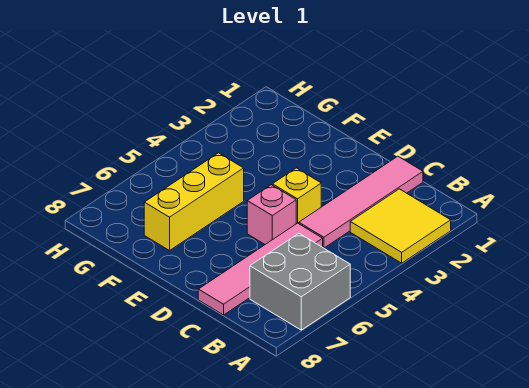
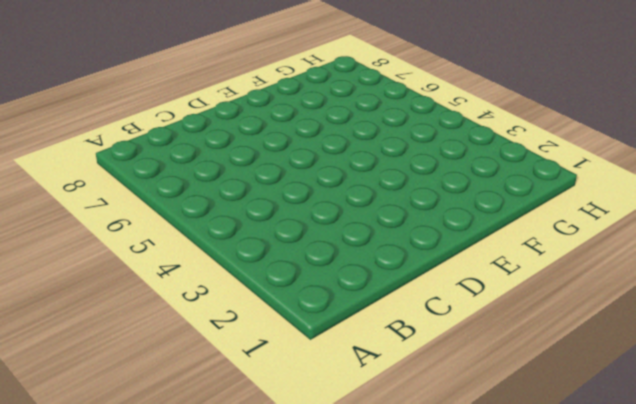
none -> yellow 2x2 tile [350,189,451,263]
none -> grey 2x2 brick [250,233,350,330]

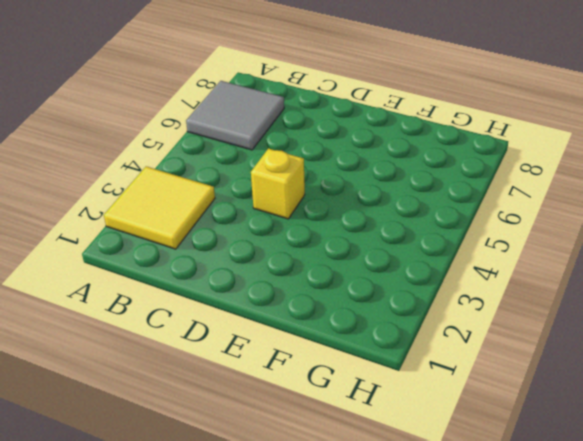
grey 2x2 tile [186,81,284,150] -> grey 2x2 brick [250,233,350,330]
none -> pink 1x4 tile [299,156,423,248]
none -> pink 1x4 tile [198,223,323,315]

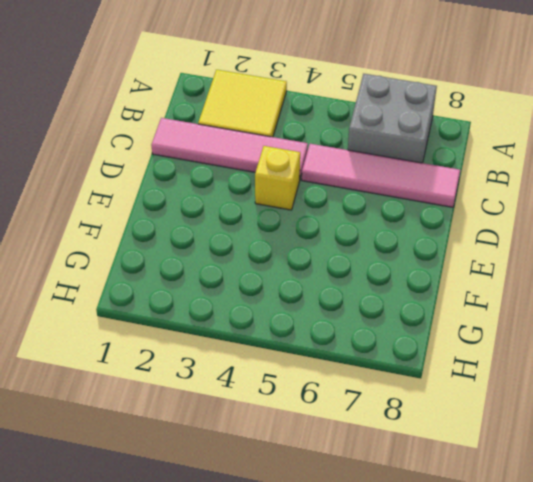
none -> pink 1x1 brick [247,185,296,244]
none -> yellow 1x3 brick [144,153,244,251]

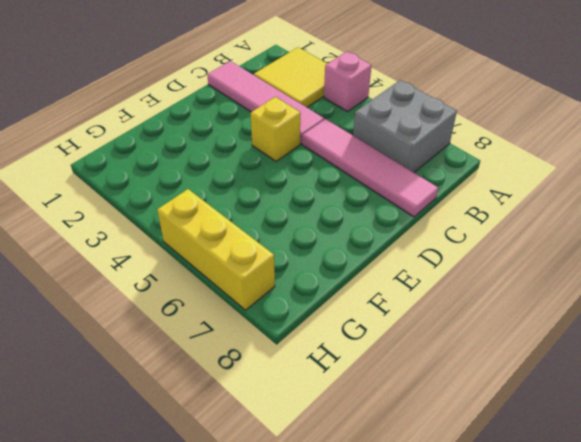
pink 1x1 brick [324,52,372,112] -> pink 1x1 brick moved to [247,185,296,244]
yellow 1x3 brick [157,189,275,310] -> yellow 1x3 brick moved to [144,153,244,251]

